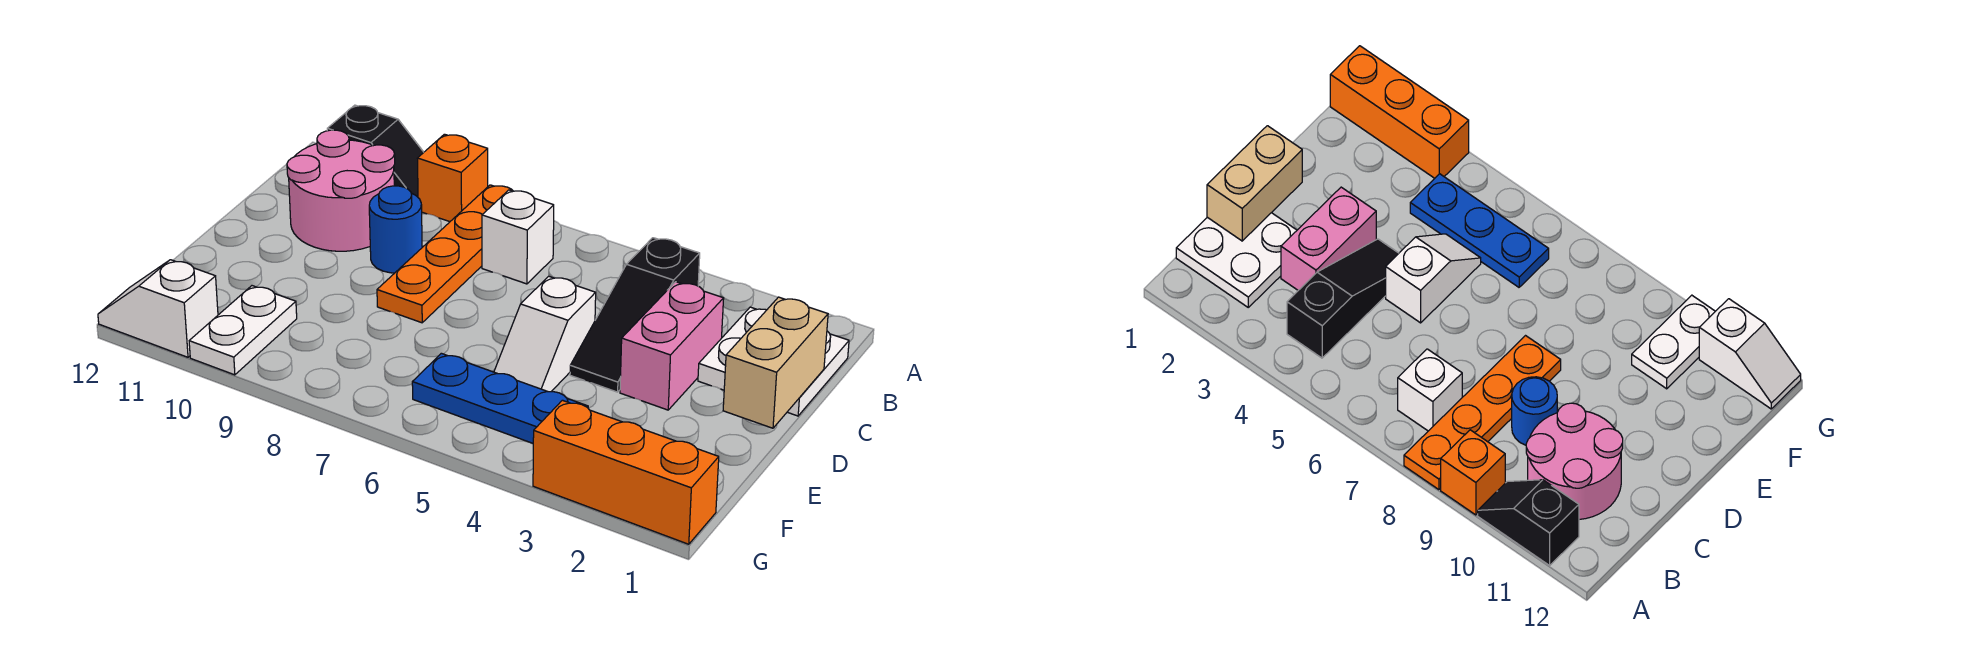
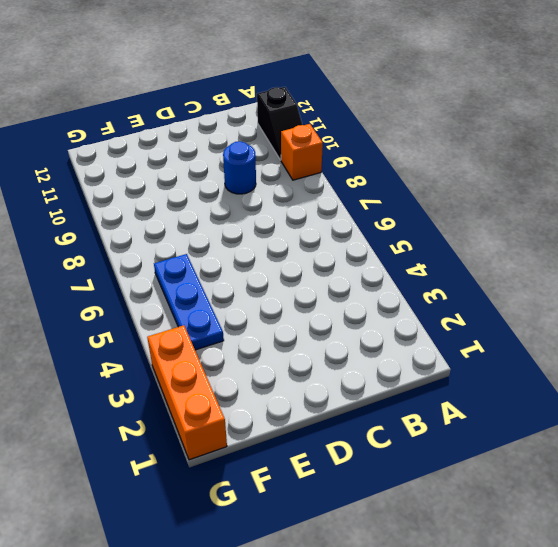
none -> orange 1x4 plate [377,185,513,323]
none -> white 2x2 plate [698,307,849,416]
none -> black 1x3 slope [570,238,700,392]

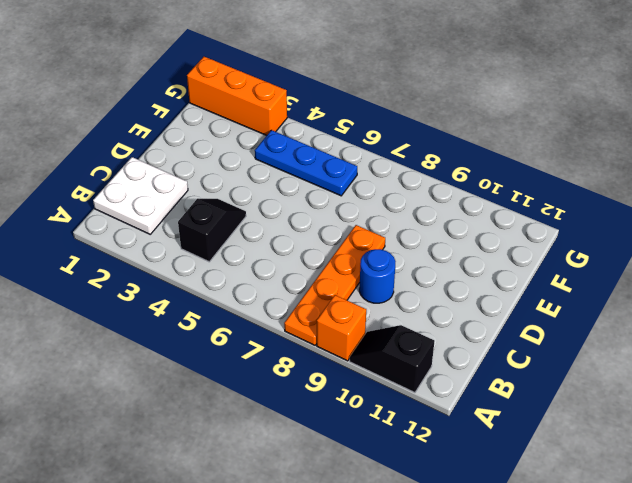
black 1x2 slope [178,199,246,262] -> black 1x3 slope [570,238,700,392]
none -> white 1x1 brick [482,190,554,284]
none -> pink 2x2 round brick [287,130,395,251]
none -> pink 1x2 brick [620,282,724,410]

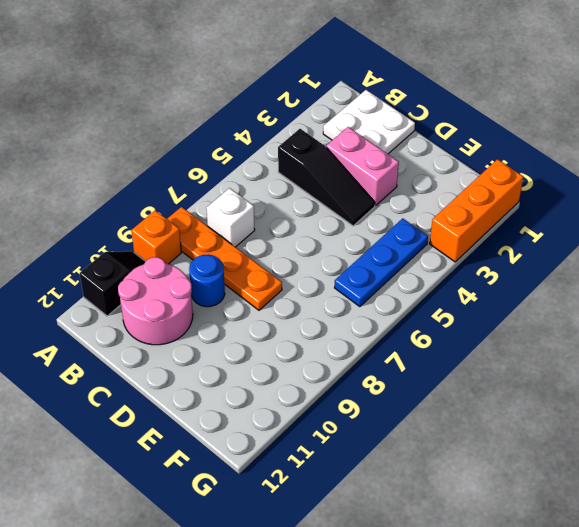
none -> white 1x2 slope [494,276,596,392]
none -> white 1x2 plate [189,286,297,375]
none -> white 1x2 slope [98,260,218,357]

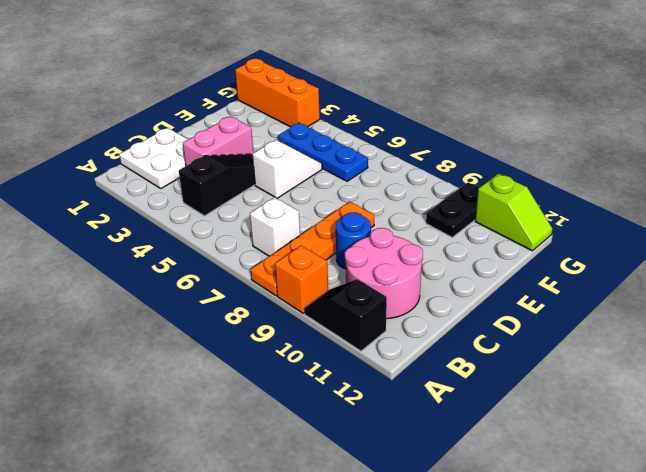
black 1x2 plate [426,182,480,237] -> white 1x2 plate [189,286,297,375]
lime 1x2 slope [475,174,553,251] -> white 1x2 slope [98,260,218,357]
none -> tan 1x2 brick [723,297,828,428]

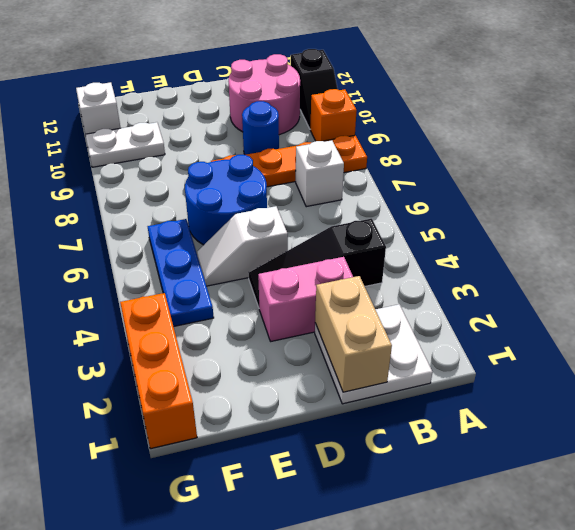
tan 1x2 brick [315,276,392,392] -> tan 1x2 brick turned to [723,297,828,428]
blue 2x2 round brick [185,155,267,245] -> none

